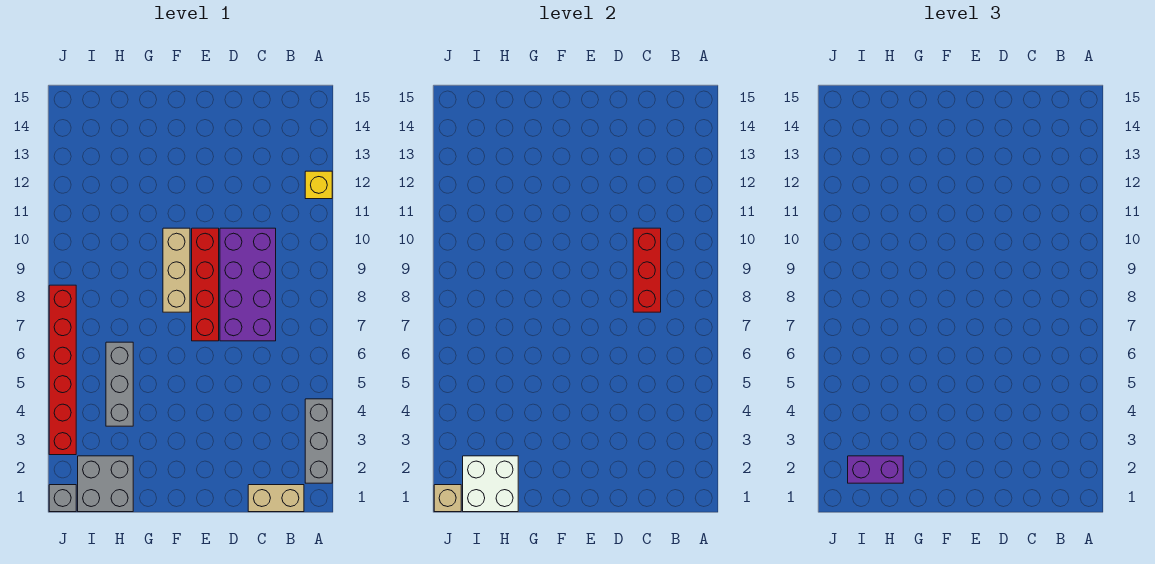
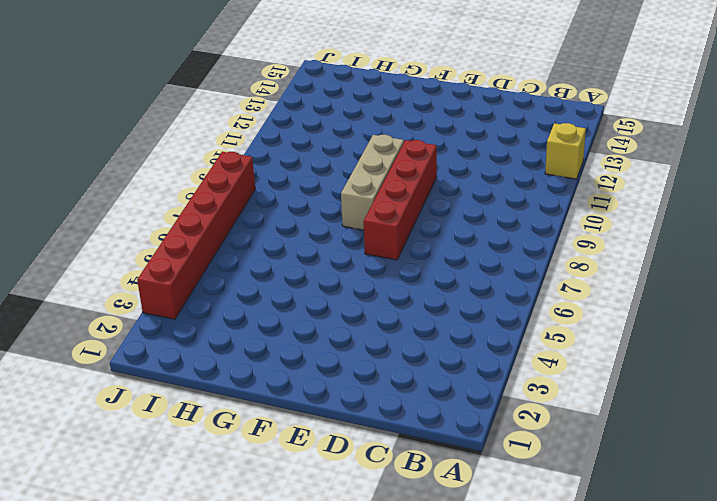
none -> grey 1x3 brick [305,399,332,483]
none -> tan 1x2 brick [248,485,304,512]
none -> purple 2x4 brick [220,228,276,341]

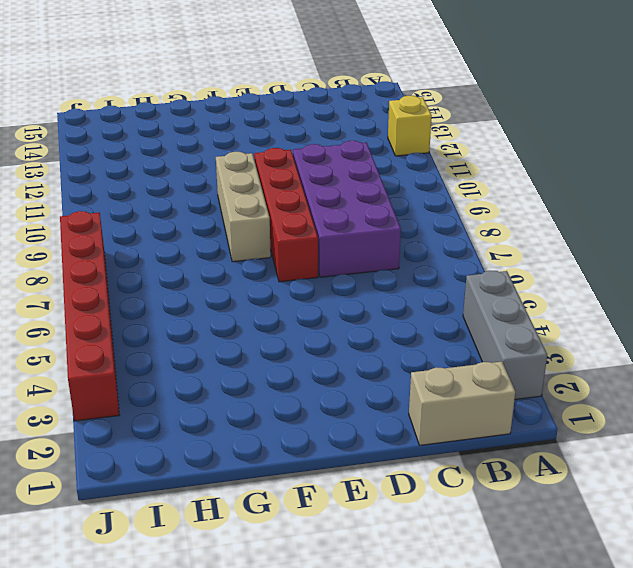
none -> grey 2x2 brick [78,456,133,512]
none -> grey 1x3 brick [106,342,133,426]
none -> grey 1x1 brick [49,485,76,512]

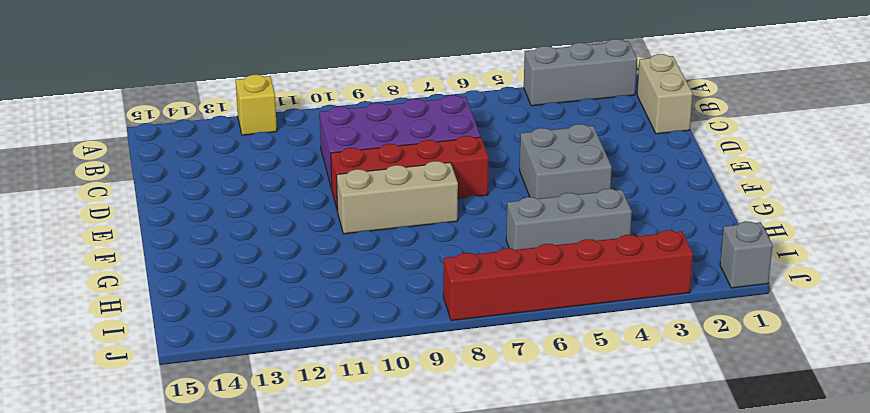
grey 2x2 brick [520,124,612,199] -> grey 2x2 brick moved to [78,456,133,512]
none -> red 1x3 brick [633,228,661,312]
none -> white 2x2 brick [463,456,518,512]
none -> tan 1x1 brick [434,485,461,512]

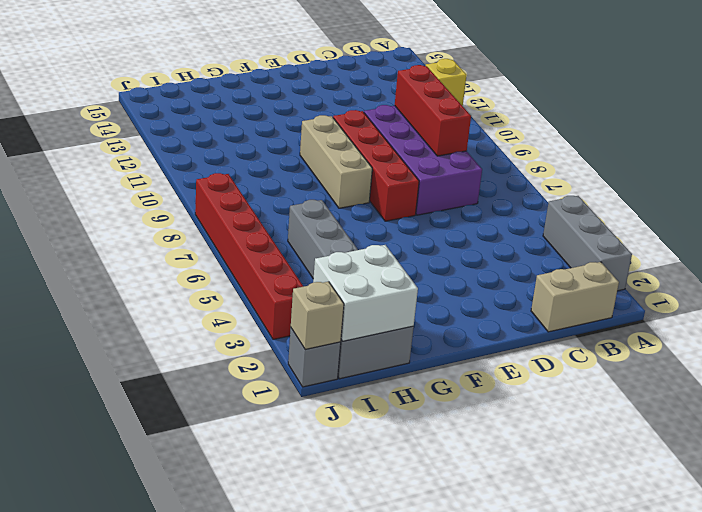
none -> purple 1x2 brick [848,456,903,483]

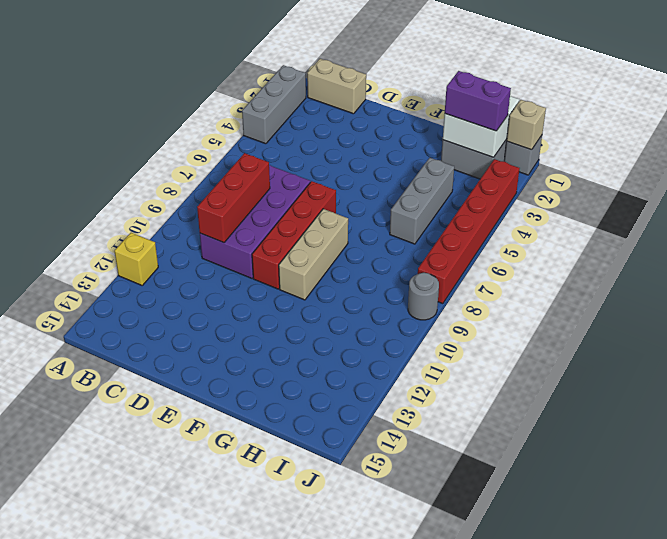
grey 1x1 round brick [408,273,439,320] -> none

